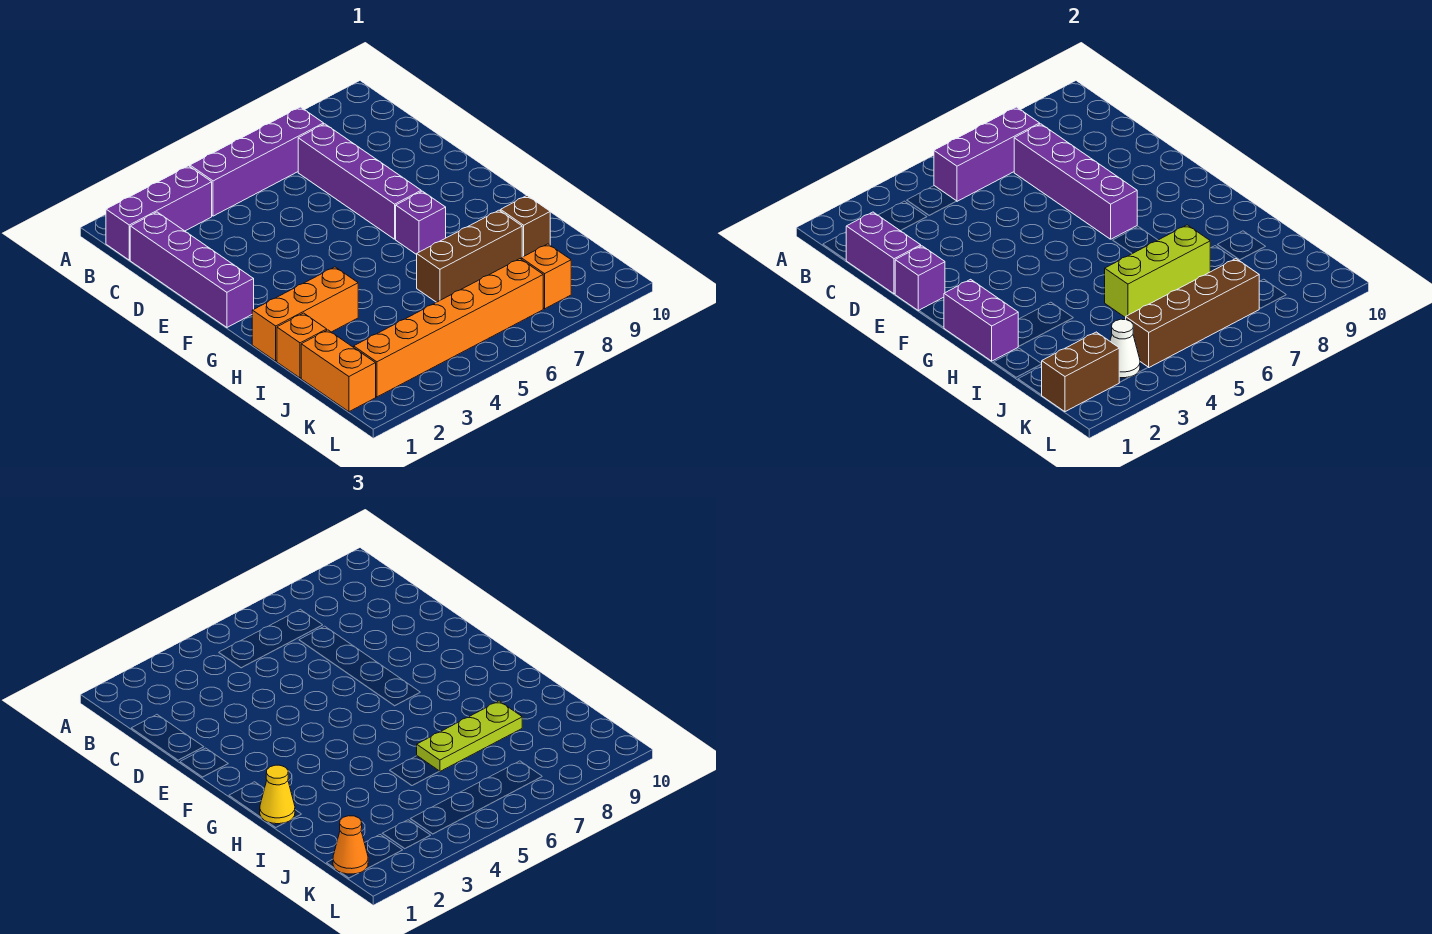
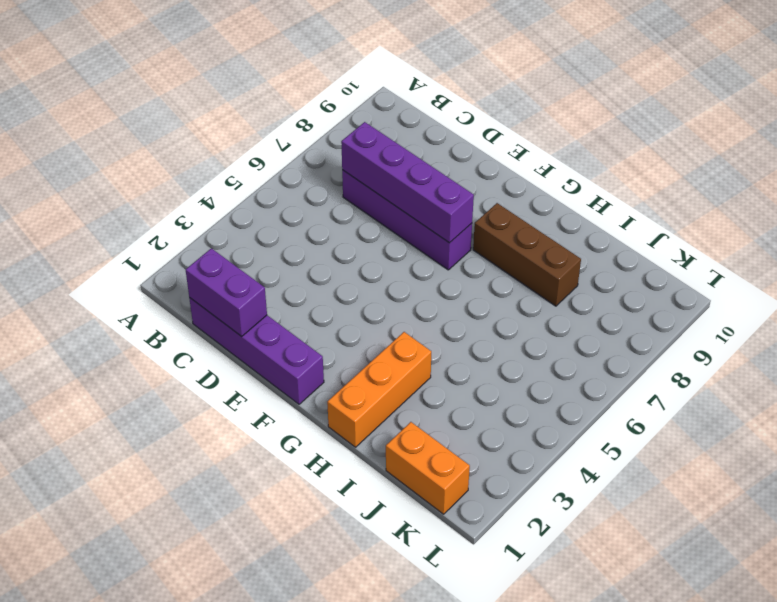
brown 1x3 brick [473,203,581,306] -> brown 1x3 brick turned to [417,210,522,302]
none -> purple 1x3 brick [106,166,212,260]
none -> purple 1x4 brick [190,107,324,216]
none -> purple 1x1 brick [396,191,446,255]

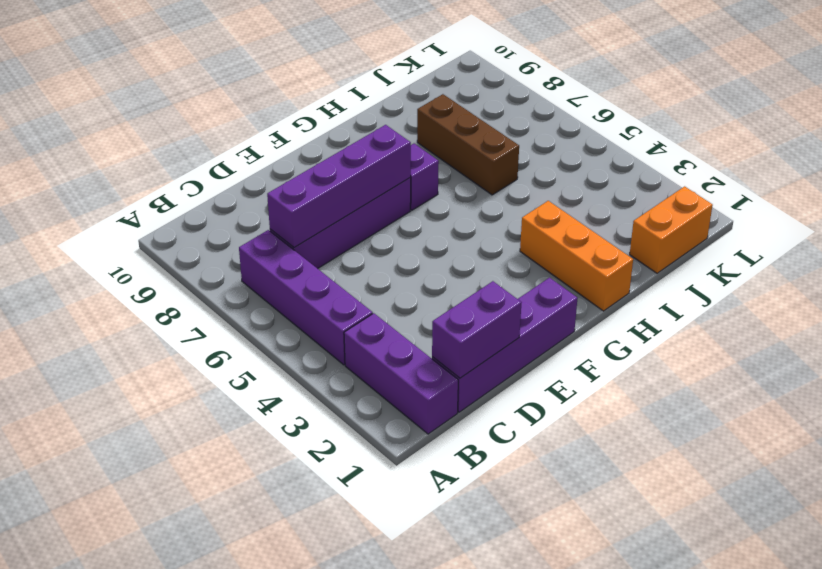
none -> orange 1x1 brick [277,313,327,378]
none -> brown 1x1 brick [501,196,550,257]
none -> orange 1x6 brick [354,259,543,397]

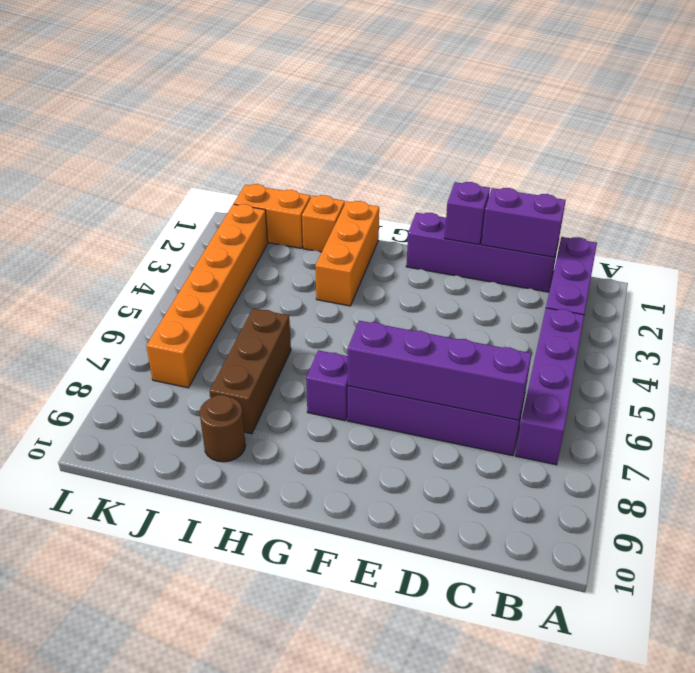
brown 1x1 round brick [200,395,246,462] -> brown 1x1 brick [501,196,550,257]
none -> orange 1x1 brick [521,244,571,309]
none -> purple 1x3 brick [934,107,1040,201]
none -> purple 1x2 brick [944,279,1018,361]

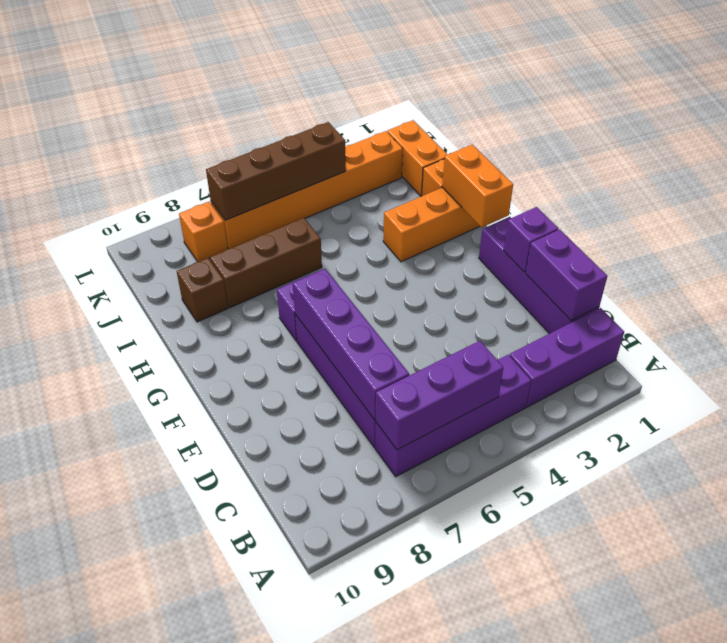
orange 1x2 brick [442,145,513,228] -> purple 1x2 brick [944,279,1018,361]
none -> lime 1x3 brick [1105,225,1210,318]
none -> brown 1x2 brick [1042,332,1120,412]
none -> white 1x1 cone [1110,319,1140,378]

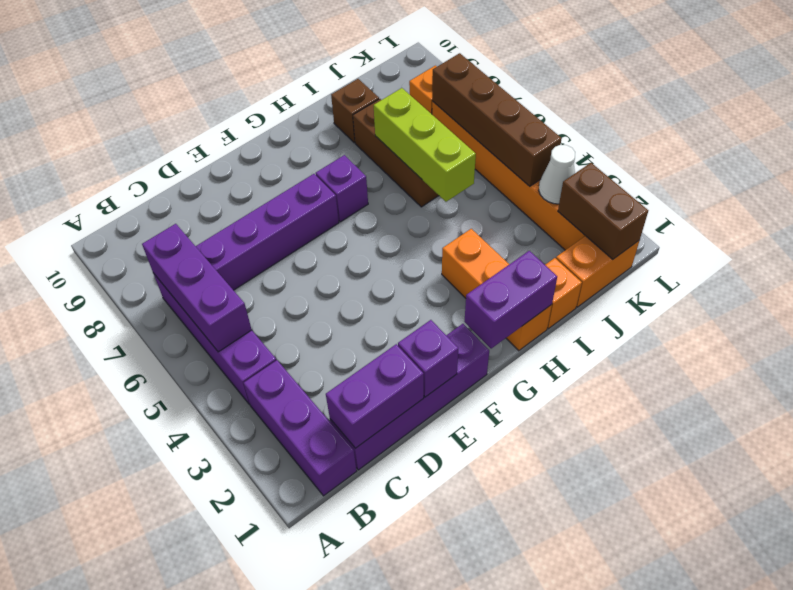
none -> purple 1x4 brick [1014,124,1137,239]
none -> yellow 1x1 cone [260,765,295,824]
none -> lime 1x3 plate [417,701,522,771]

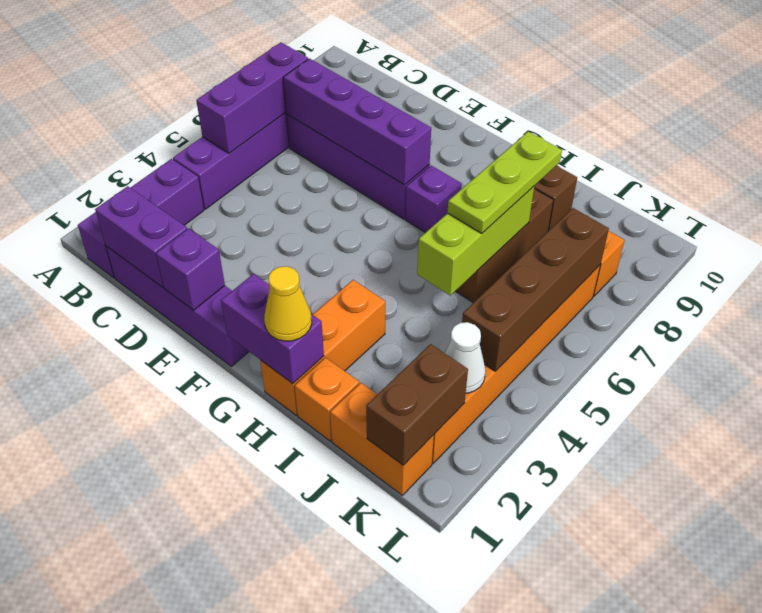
none -> orange 1x1 cone [333,816,368,874]

